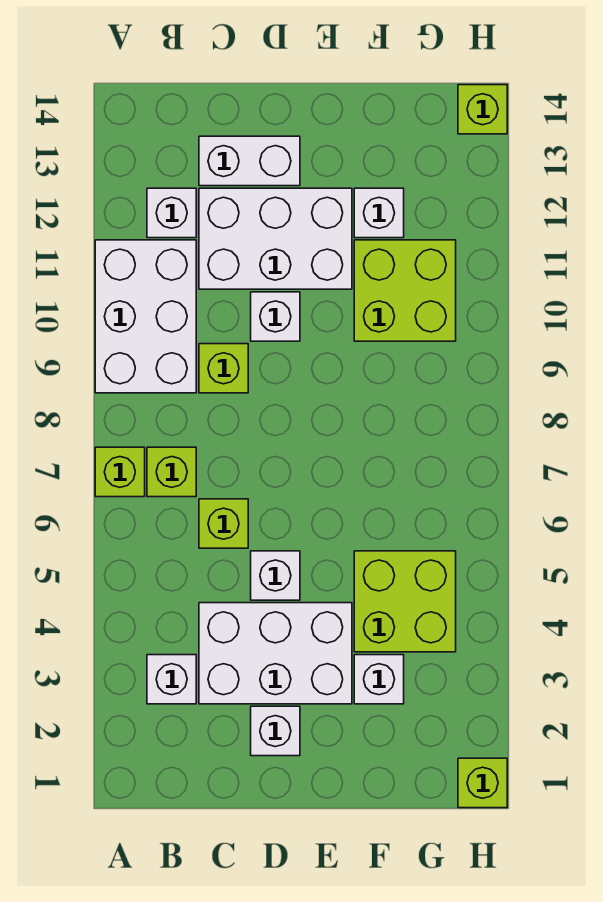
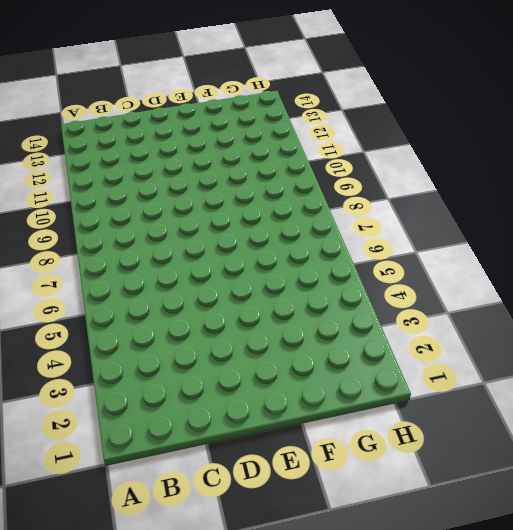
none -> lime 1x1 brick [95,447,145,497]
none -> white 2x3 brick [95,240,196,393]
none -> white 1x1 brick [147,655,196,704]

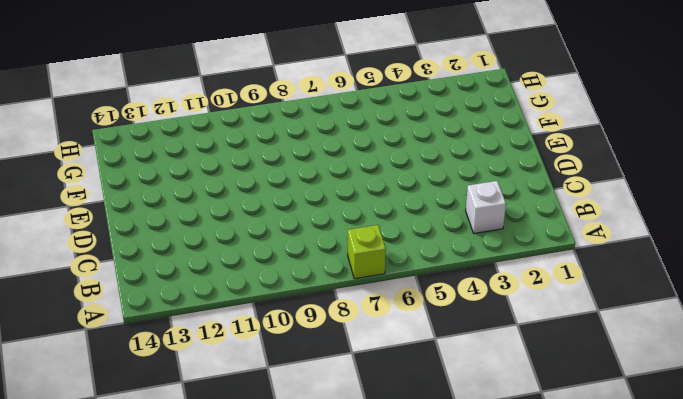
none -> white 2x3 brick [95,240,196,393]
none -> lime 1x1 brick [147,447,196,497]
none -> white 1x1 brick [147,188,196,238]

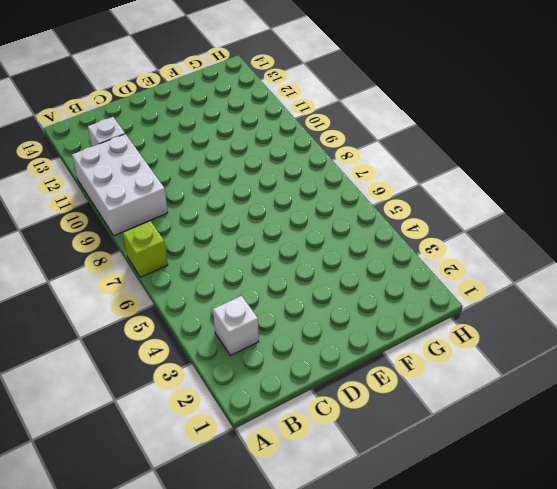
none -> lime 1x1 brick [147,447,196,497]
none -> white 2x3 brick [199,603,352,704]
none -> lime 1x1 brick [199,499,248,548]

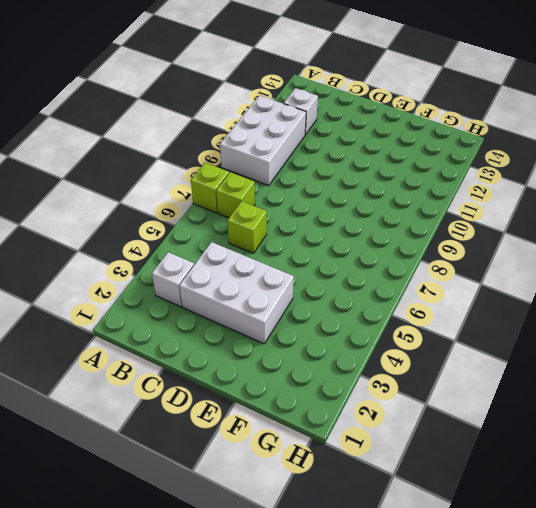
none -> lime 1x1 brick [199,344,248,393]
none -> white 2x3 brick [199,188,352,289]
none -> white 1x2 brick [199,136,300,186]

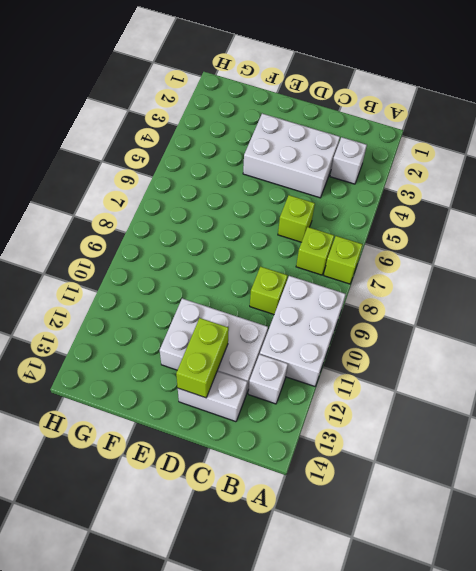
lime 1x2 brick [176,318,229,398] -> none
none -> white 1x1 brick [251,706,300,756]
none -> white 1x1 brick [251,551,300,600]
none -> white 1x1 brick [251,292,300,341]

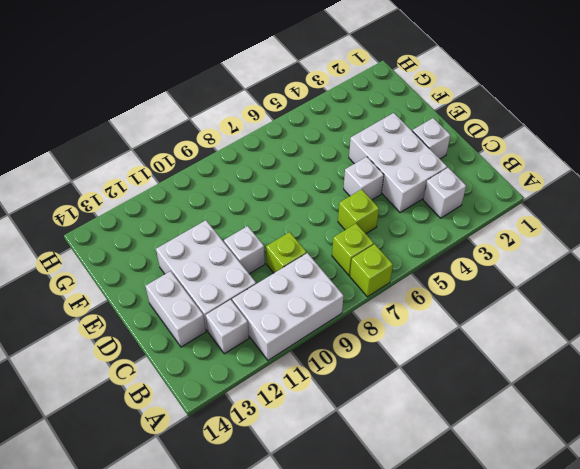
none -> white 1x1 brick [354,655,404,704]
none -> lime 2x2 brick [354,551,456,652]
none -> lime 2x2 brick [354,240,456,341]

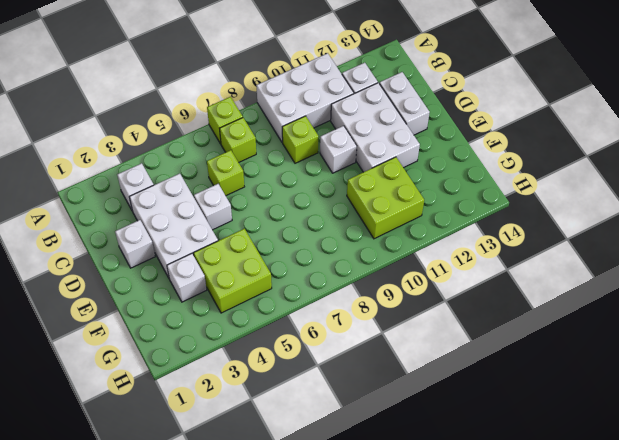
none -> white 1x1 brick [354,188,404,238]
none -> lime 1x1 brick [458,758,507,808]
none -> lime 1x1 brick [458,85,507,134]

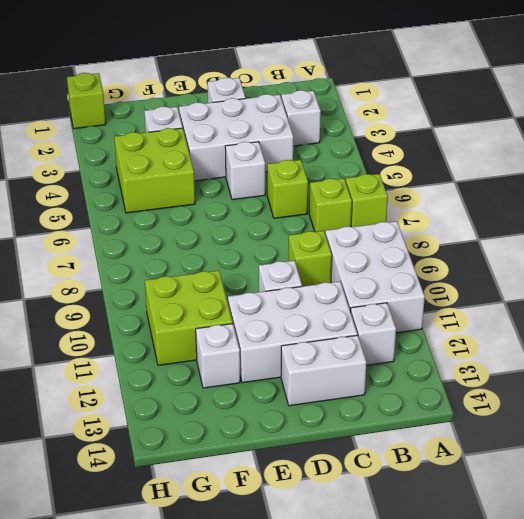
none -> lime 1x1 brick [458,85,507,134]

